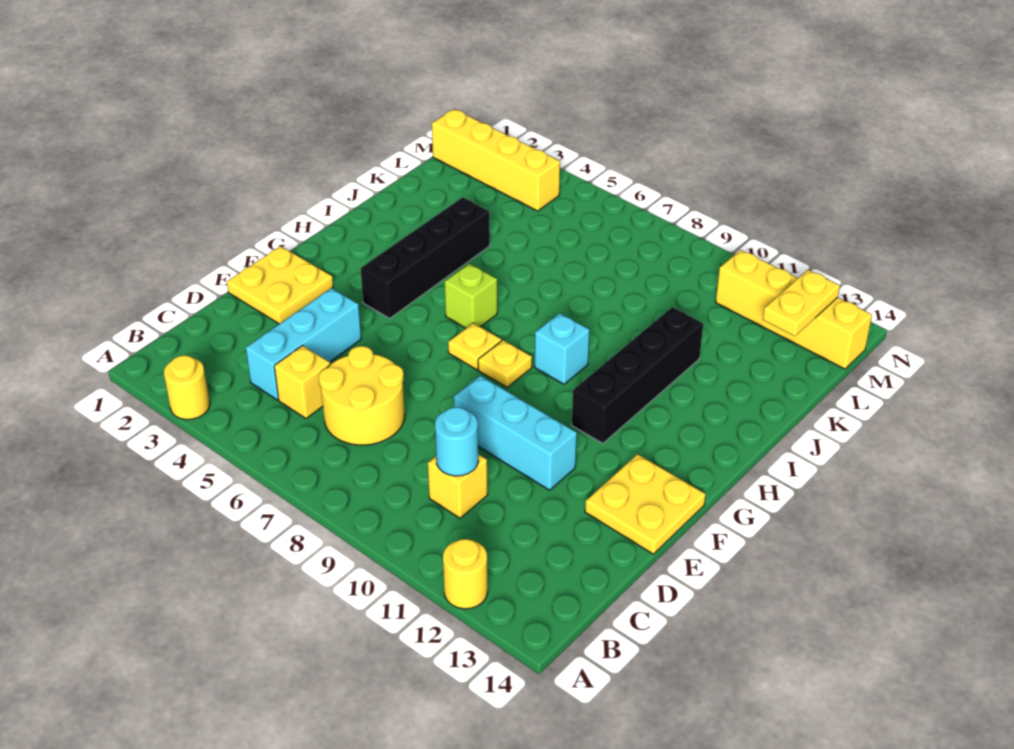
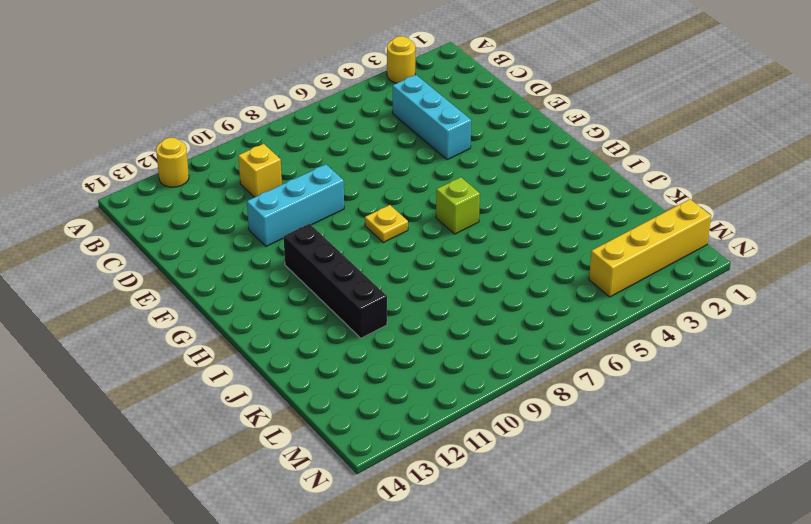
none -> yellow 1x1 brick [274,345,331,418]
none -> yellow 2x2 round brick [319,346,405,445]
none -> yellow 2x2 plate [227,246,333,324]

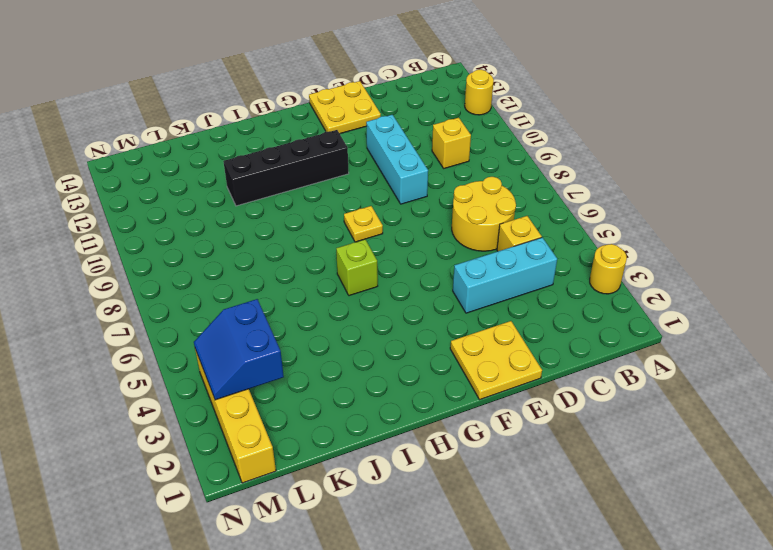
blue 2x2 slope [194,299,284,400] -> none
none -> black 1x4 brick [361,197,490,318]
none -> yellow 1x1 plate [448,323,502,370]
none -> cyan 1x1 brick [535,313,590,384]

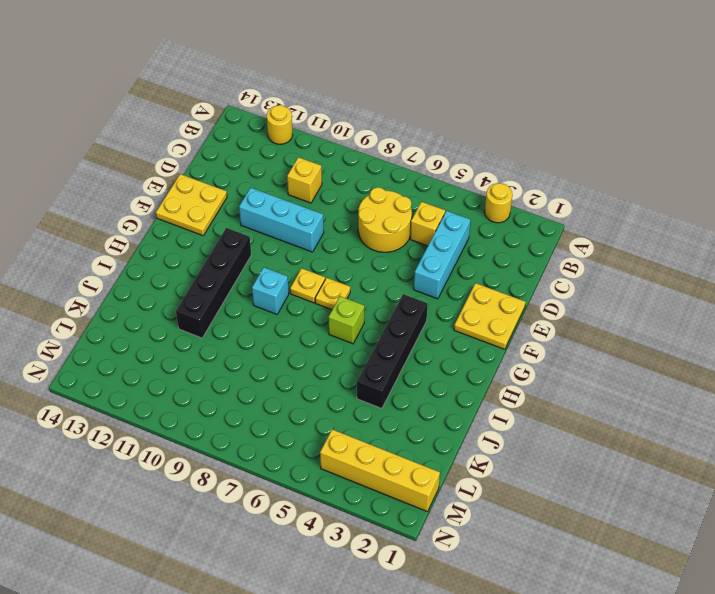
none -> yellow 1x4 brick [716,250,872,369]
none -> cyan 1x1 round brick [435,407,478,476]
none -> yellow 1x2 plate [763,270,840,336]

